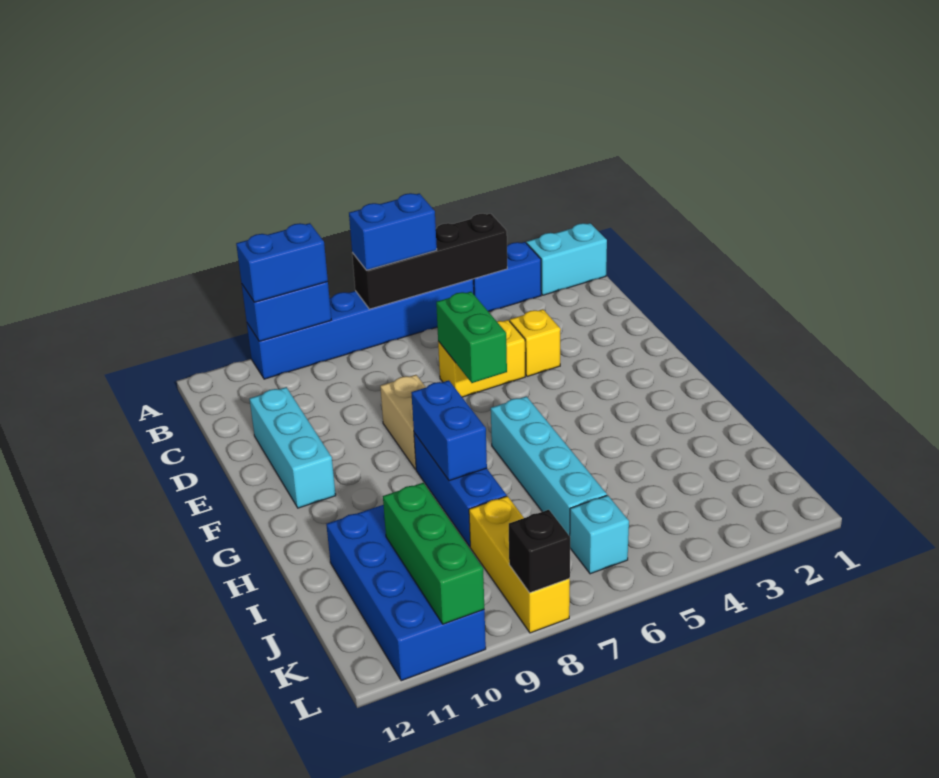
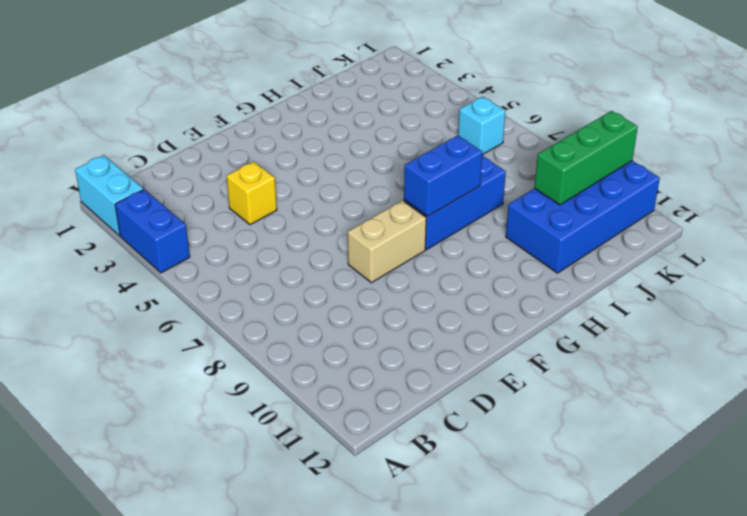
none -> blue 1x6 brick [247,279,474,379]
none -> yellow 1x2 brick [438,320,525,397]
none -> cyan 1x3 brick [250,387,336,508]

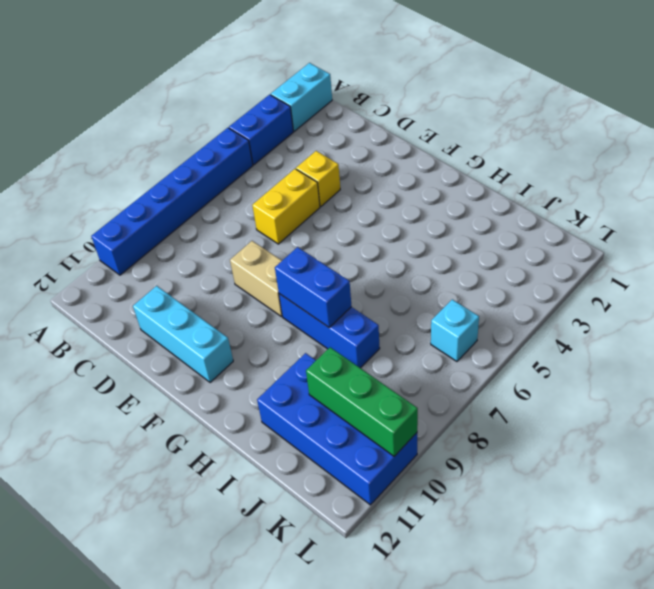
none -> cyan 1x4 brick [491,396,607,536]
none -> yellow 1x3 brick [469,496,570,633]
none -> black 1x4 brick [352,214,507,309]

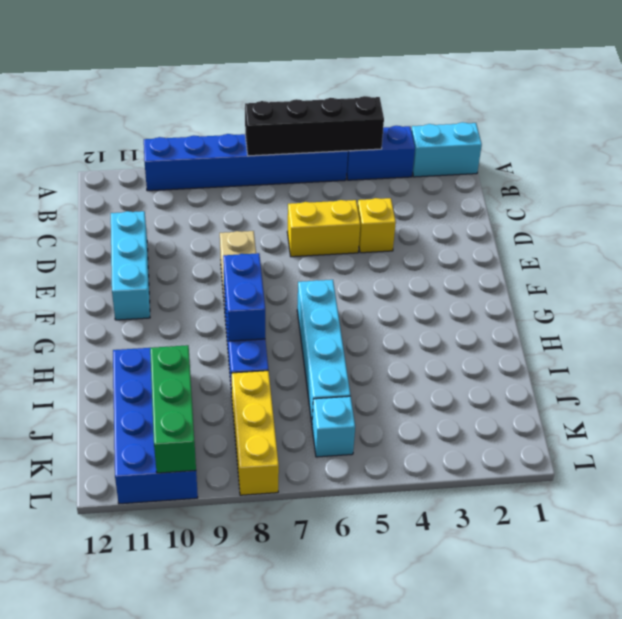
none -> blue 1x2 brick [242,282,331,341]
none -> green 1x2 brick [436,292,507,383]
none -> black 1x1 brick [509,510,570,593]

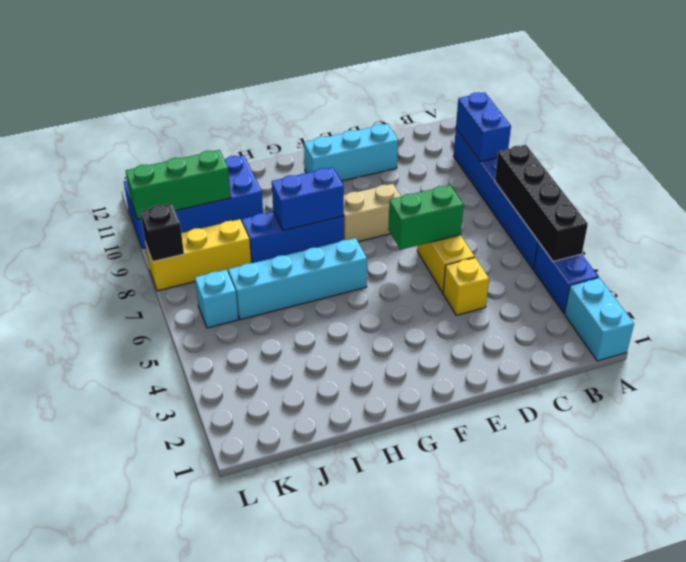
none -> blue 1x2 brick [349,193,437,270]
none -> blue 1x2 brick [236,223,328,302]

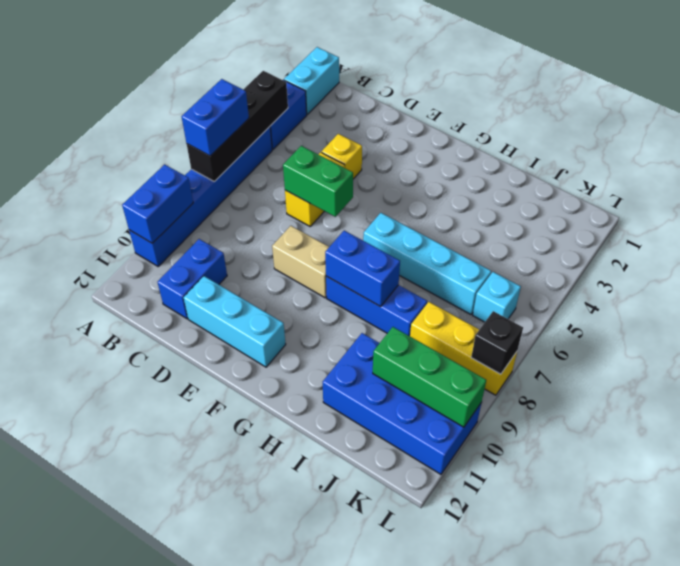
blue 1x2 brick [158,239,227,319] -> blue 1x2 brick moved to [236,223,328,302]

